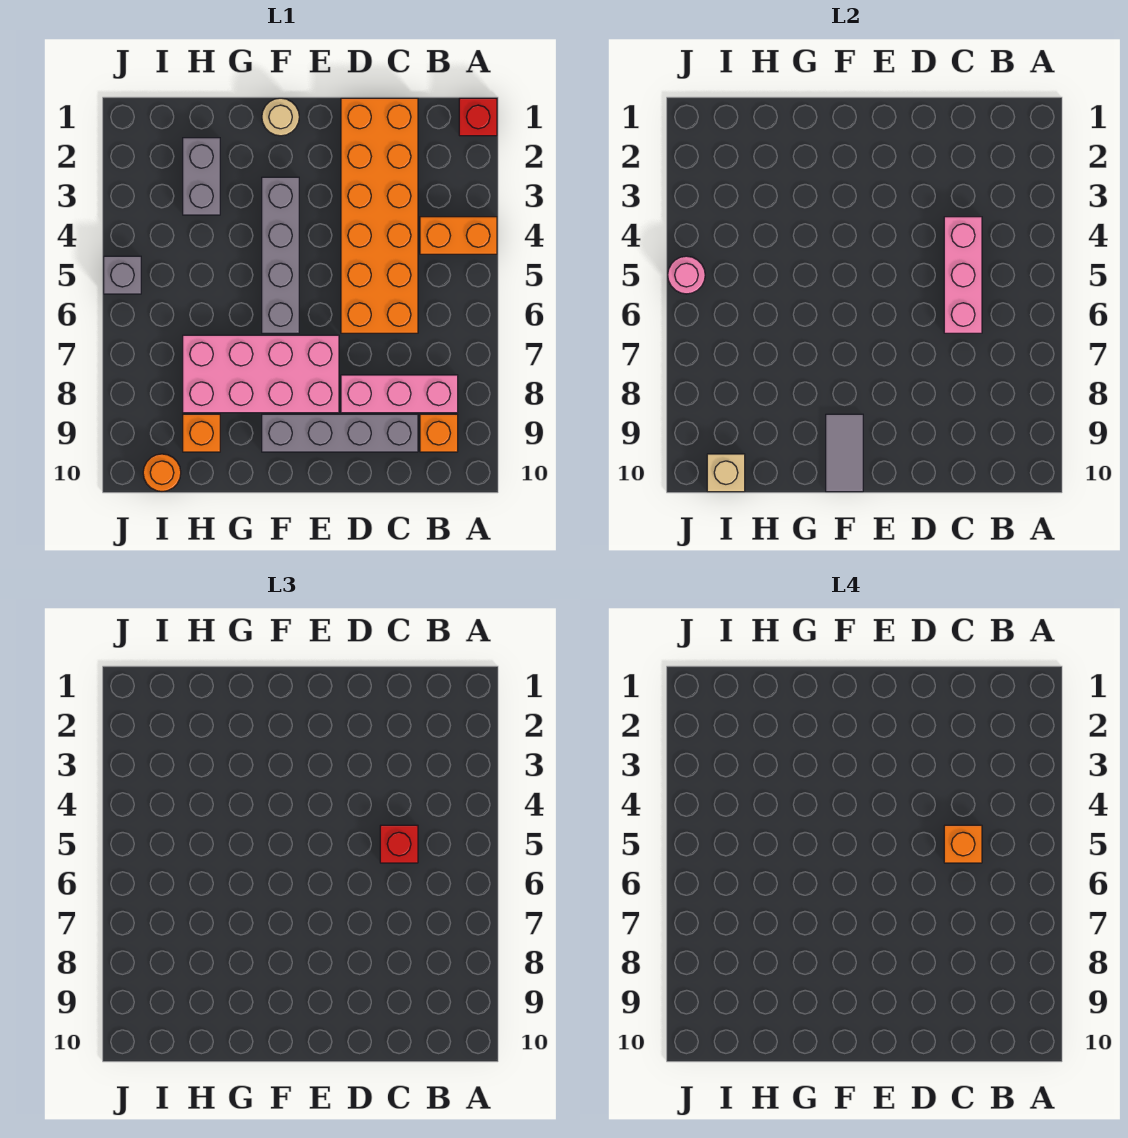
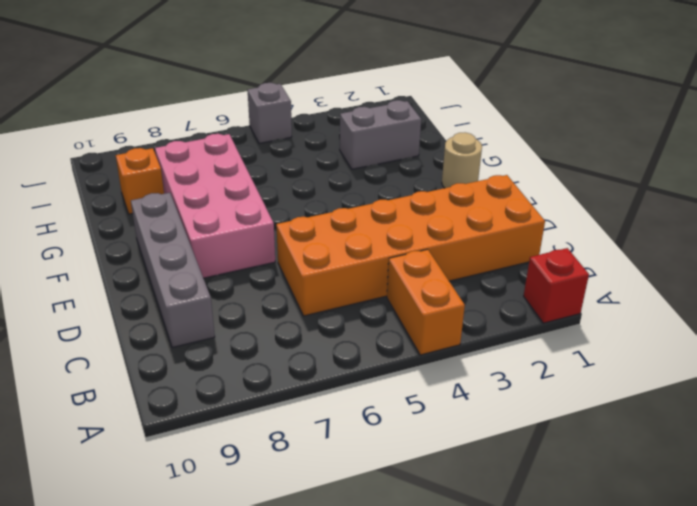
none -> pink 1x3 brick [341,375,458,413]
none -> orange 1x1 brick [420,414,458,452]
none -> grey 1x4 brick [262,177,299,333]

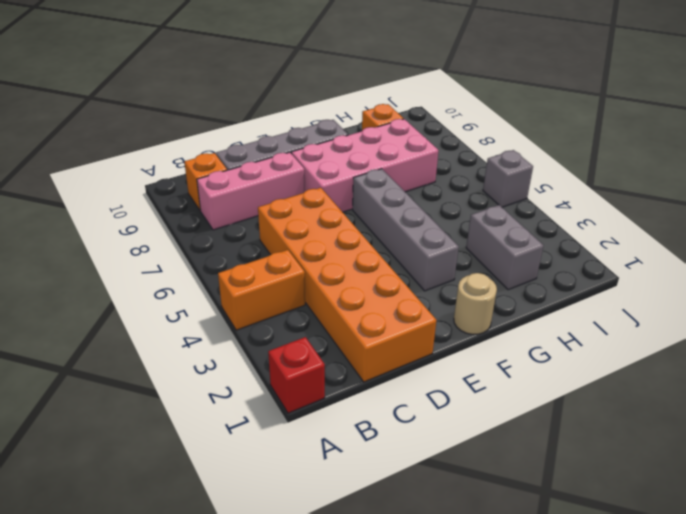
none -> orange 1x1 round brick [143,454,181,491]
none -> pink 1x3 brick [944,217,982,333]
none -> grey 1x2 tile [826,414,863,492]

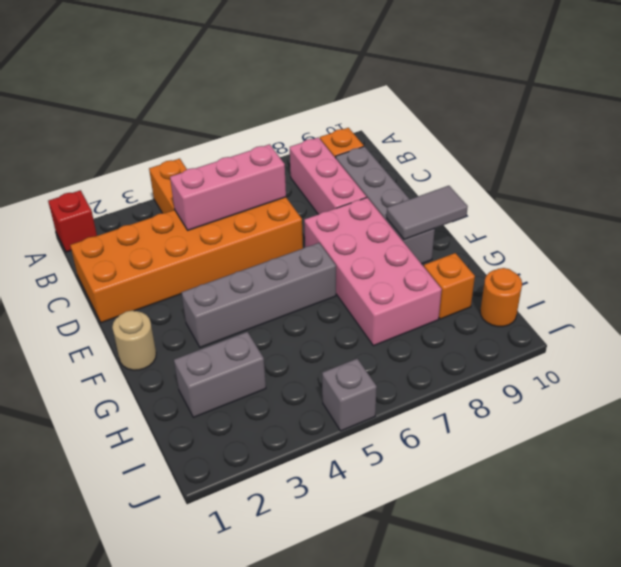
none -> tan 1x1 brick [707,454,745,492]
none -> pink 1x1 round brick [668,256,705,294]
none -> red 1x1 brick [380,825,418,863]

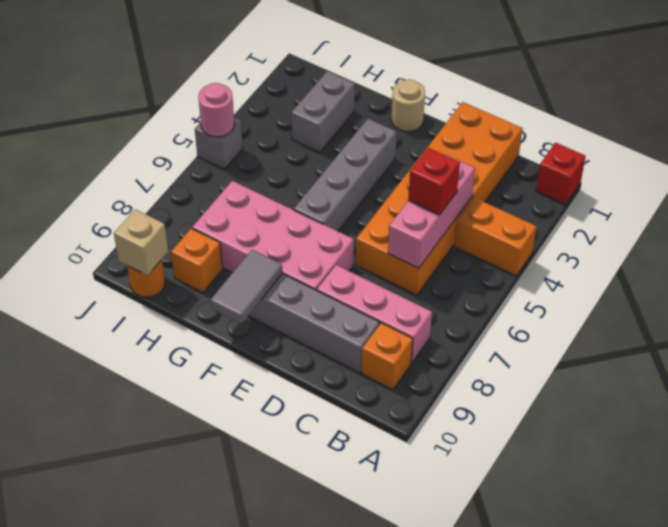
none -> orange 1x1 brick [944,825,982,863]

